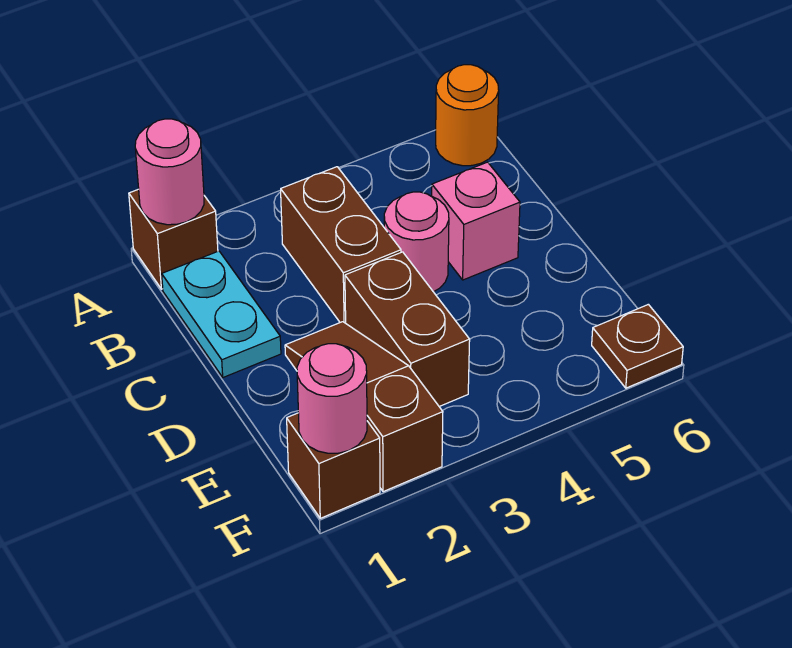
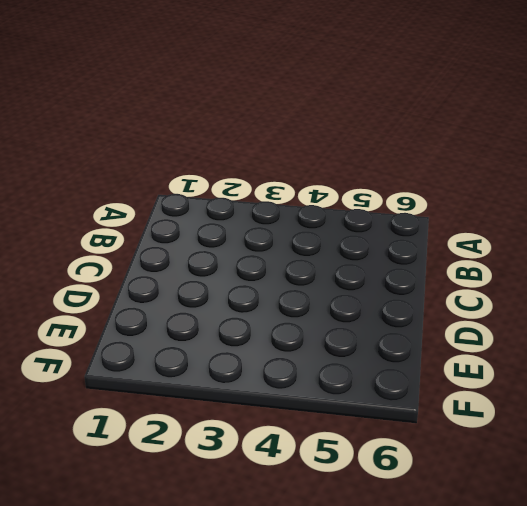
none -> brown 1x1 brick [129,189,218,289]
none -> orange 1x1 round brick [436,65,499,166]
none -> cyan 1x2 plate [162,251,281,377]

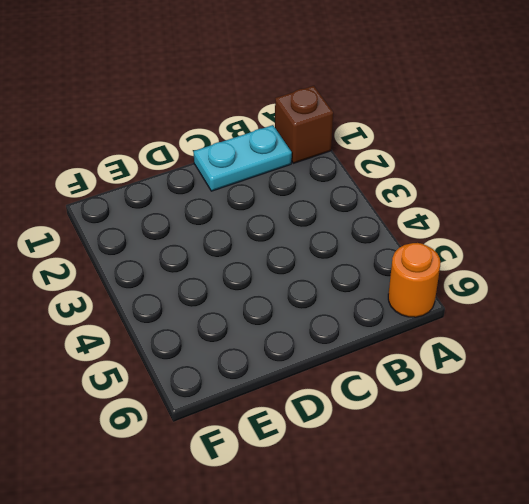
none -> brown 1x2 brick [281,167,401,323]
none -> pink 1x1 round brick [384,192,449,292]
none -> pink 1x1 brick [432,162,520,280]

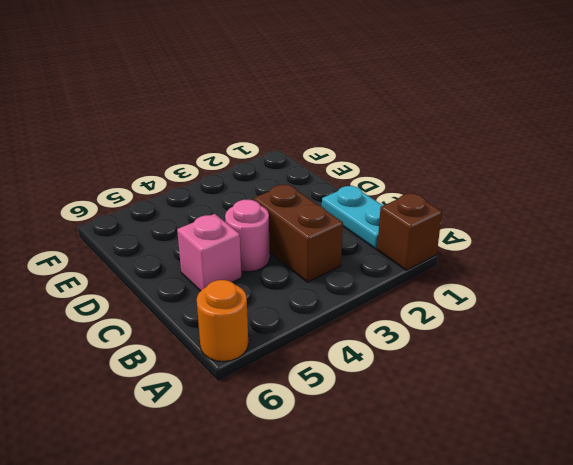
none -> brown 1x3 slope [285,322,443,492]
none -> brown 1x2 brick [345,252,470,406]
none -> brown 1x1 brick [287,413,380,518]

